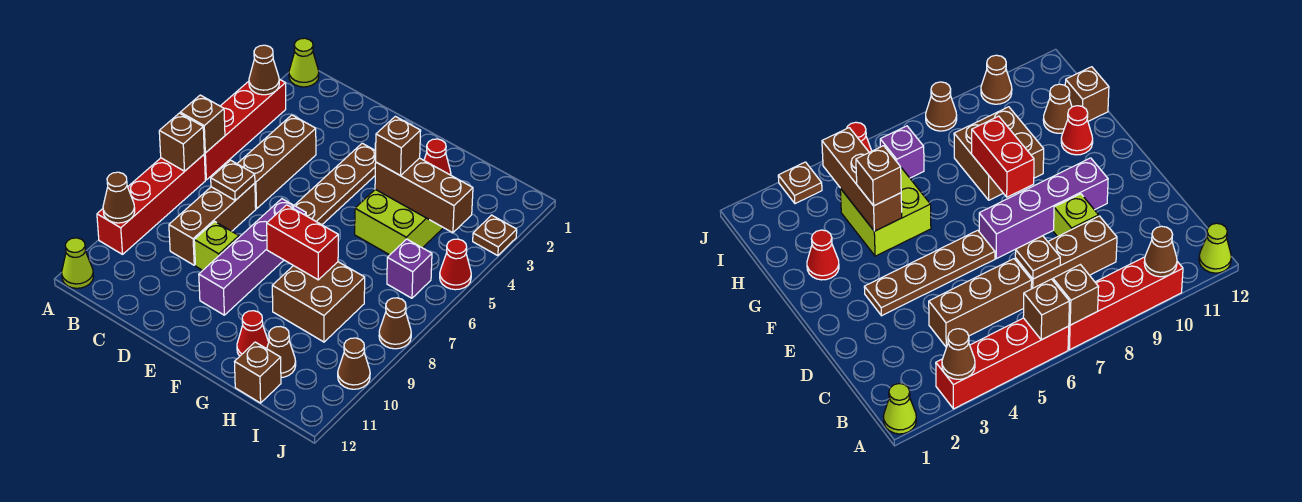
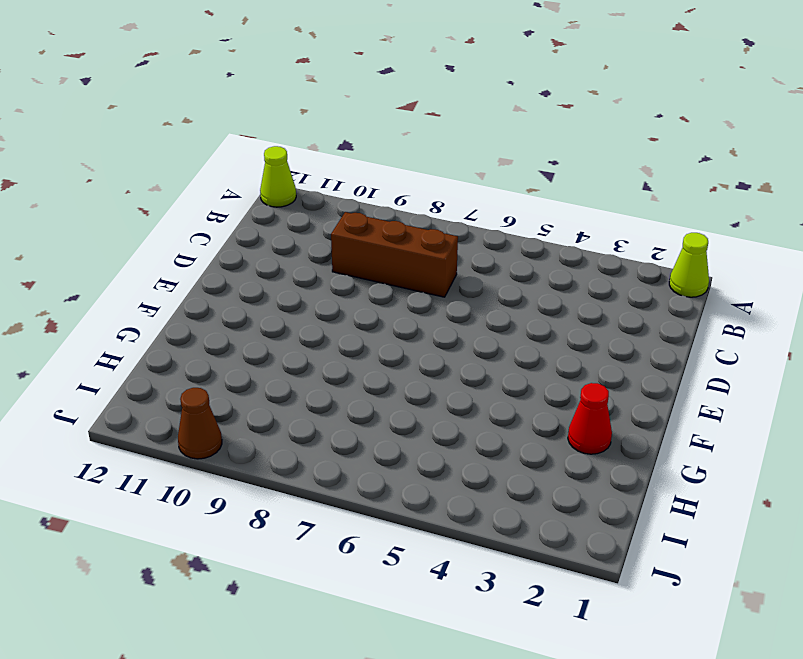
none -> red 1x4 brick [204,79,286,180]
none -> red 1x4 brick [97,155,205,254]
none -> brown 1x3 brick [237,115,316,209]

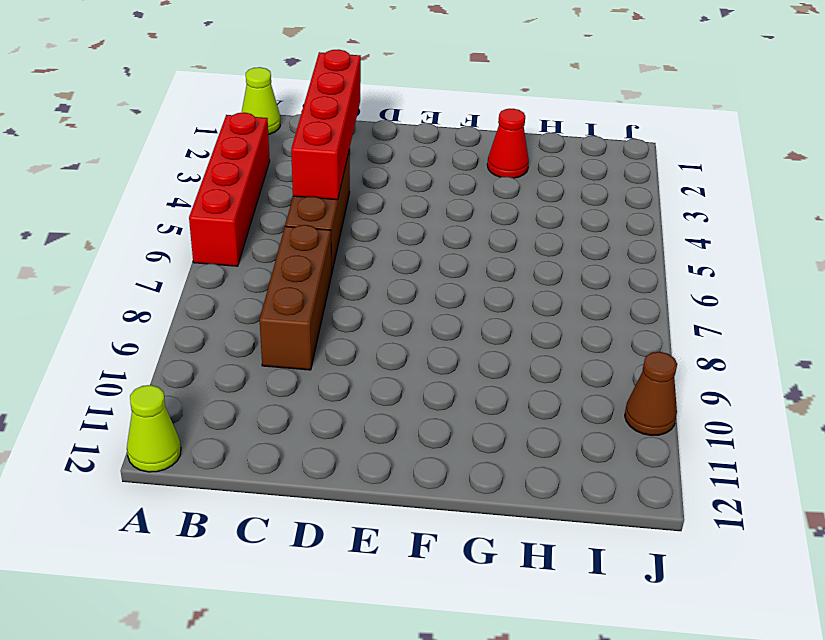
red 1x4 brick [291,50,361,200] -> red 1x4 brick moved to [97,155,205,254]
none -> lime 1x1 brick [194,222,239,270]
none -> brown 1x4 plate [294,143,376,225]
none -> purple 1x4 brick [199,199,306,315]

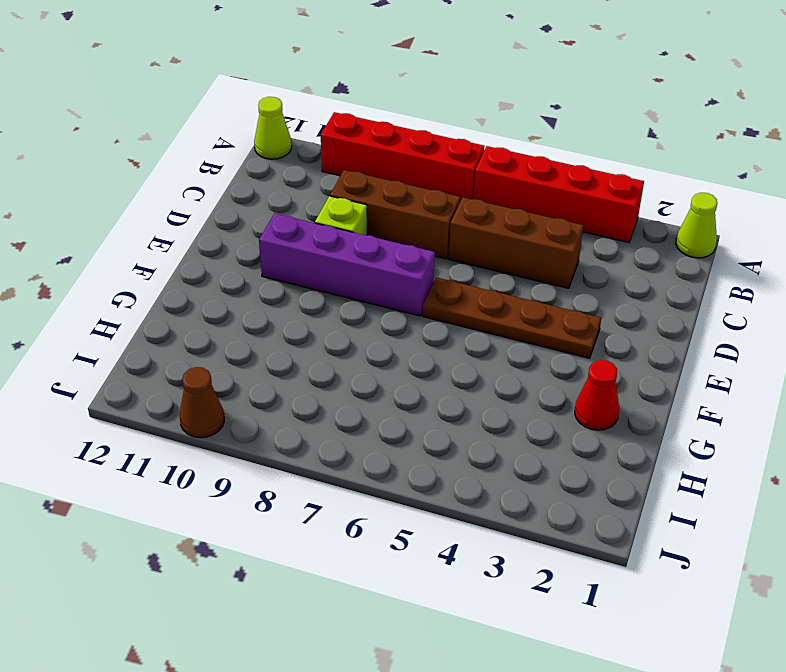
none -> lime 2x2 brick [355,189,443,255]
none -> brown 2x2 brick [272,262,365,342]
none -> red 1x1 cone [237,311,269,356]

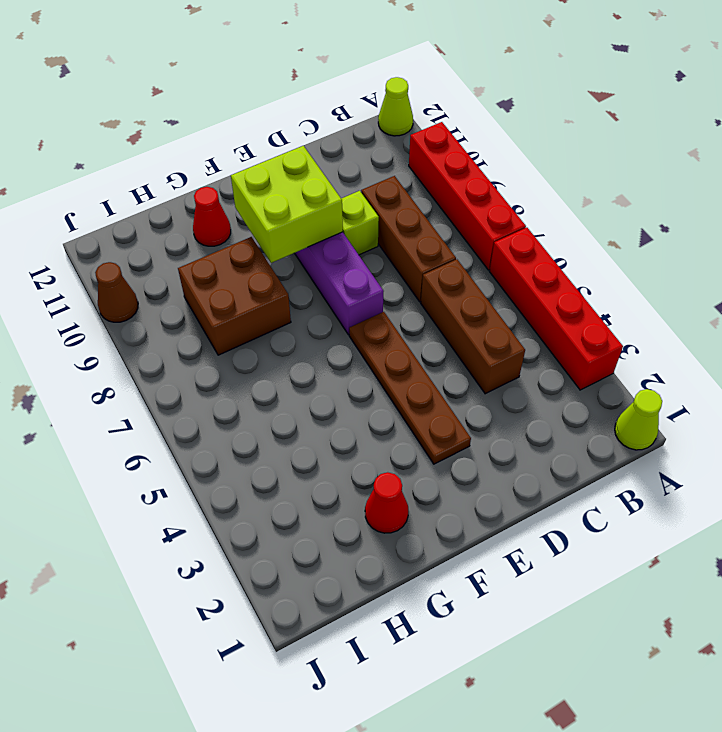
lime 2x2 brick [231,146,343,263] -> lime 2x2 brick moved to [355,189,443,255]
none -> brown 1x1 cone [267,326,296,377]
none -> brown 1x1 brick [235,342,281,403]
none -> purple 1x1 brick [387,239,432,298]

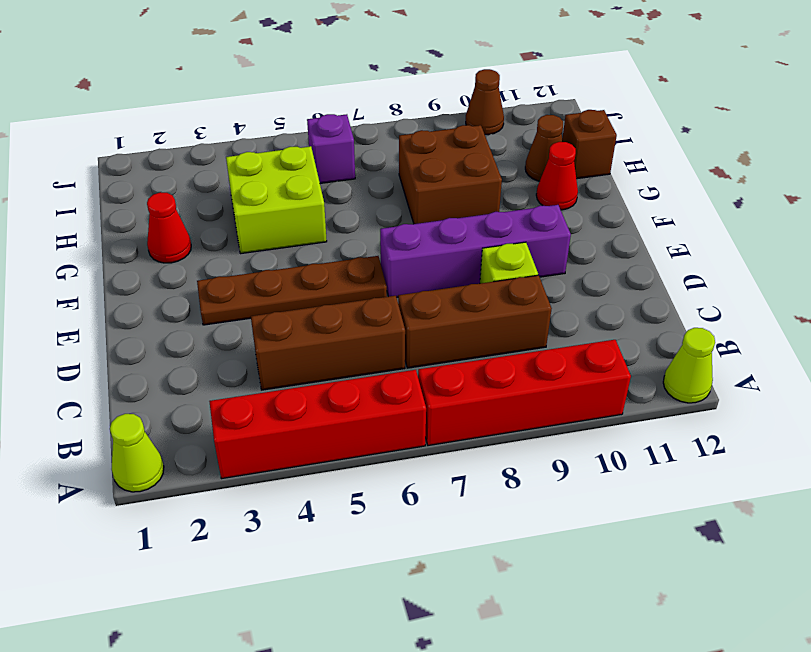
none -> brown 1x1 plate [473,215,517,256]
none -> red 1x1 cone [440,239,471,290]
none -> brown 1x1 cone [379,298,411,349]

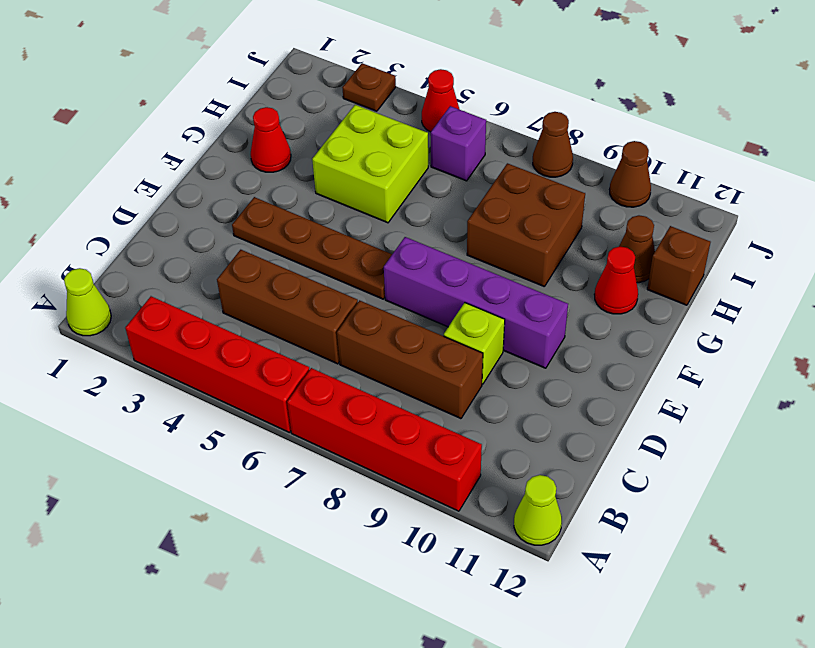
none -> brown 1x1 cone [249,45,279,95]
none -> brown 1x1 brick [180,95,225,153]
none -> brown 1x1 brick [159,113,204,171]

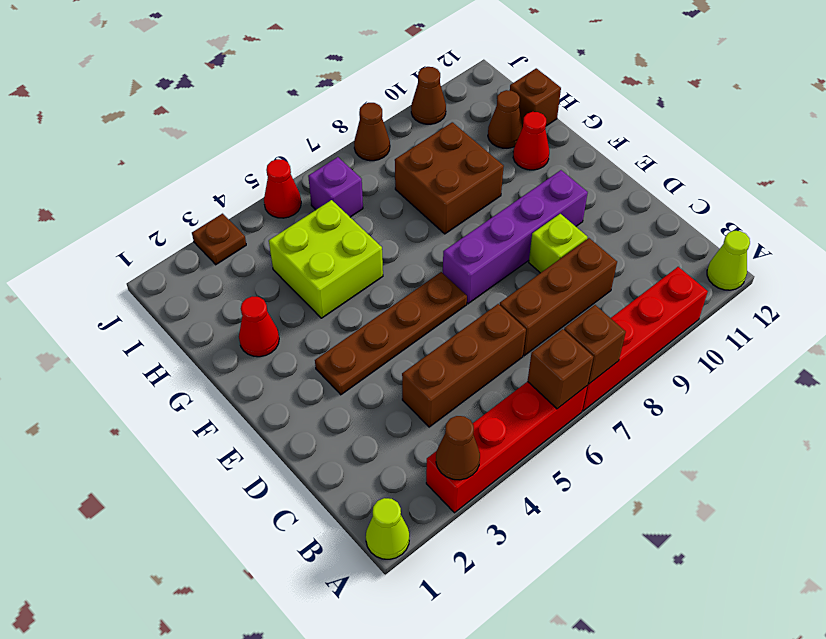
none -> brown 1x1 cone [103,172,135,223]
none -> brown 1x1 plate [211,160,255,200]
none -> red 1x2 brick [267,205,338,280]

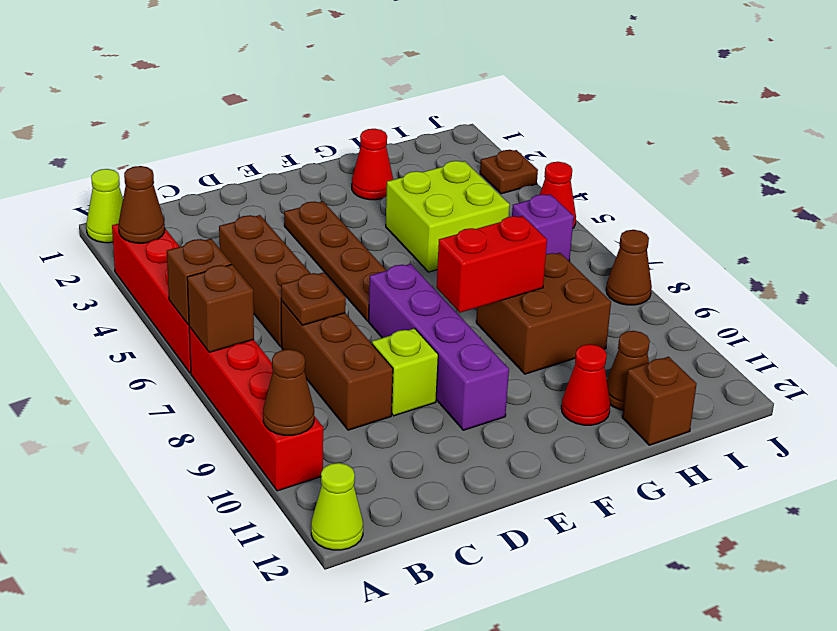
none -> brown 1x1 cone [338,338,370,389]
none -> brown 1x3 brick [375,158,473,233]
none -> brown 1x1 brick [376,116,421,176]

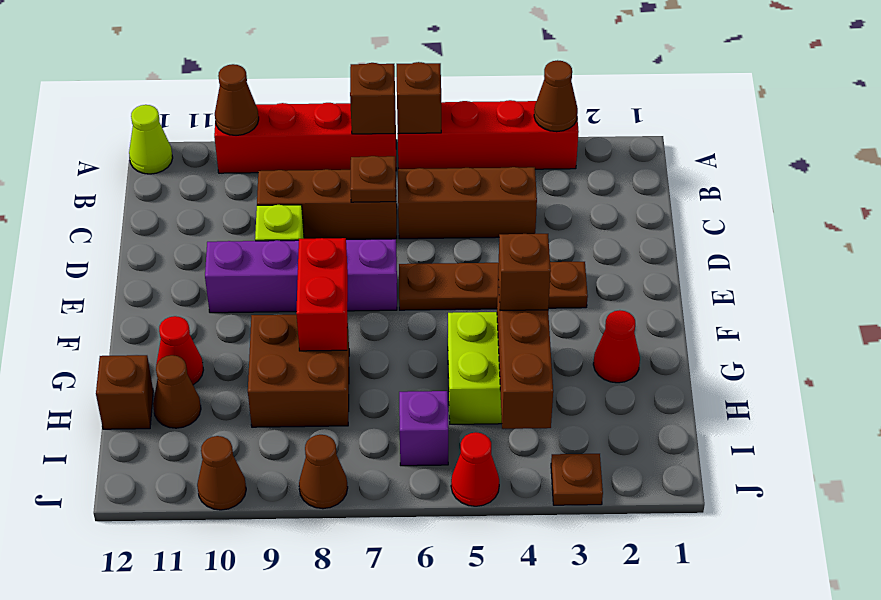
none -> lime 1x1 cone [289,38,319,87]

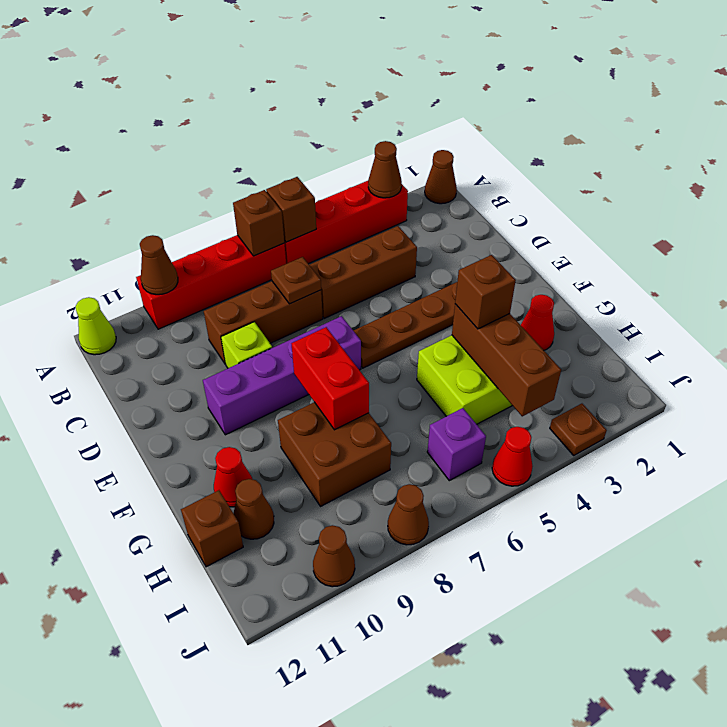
brown 1x1 cone [425,150,457,204] -> lime 1x1 cone [289,38,319,87]

